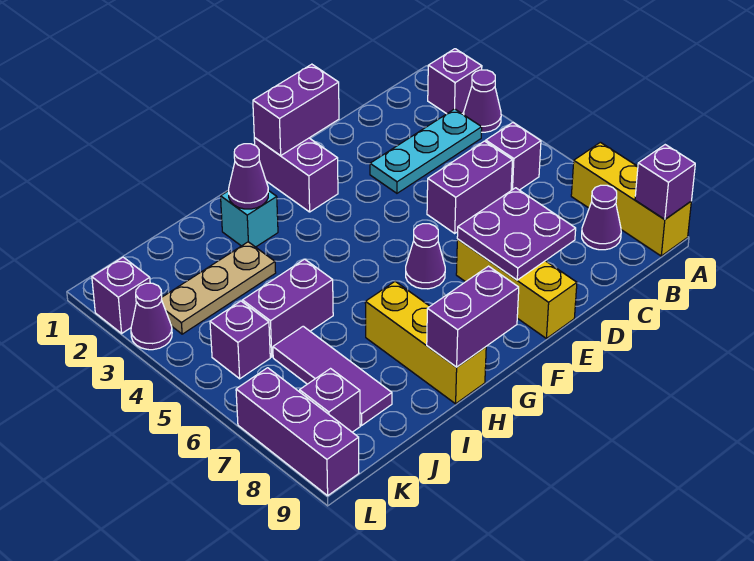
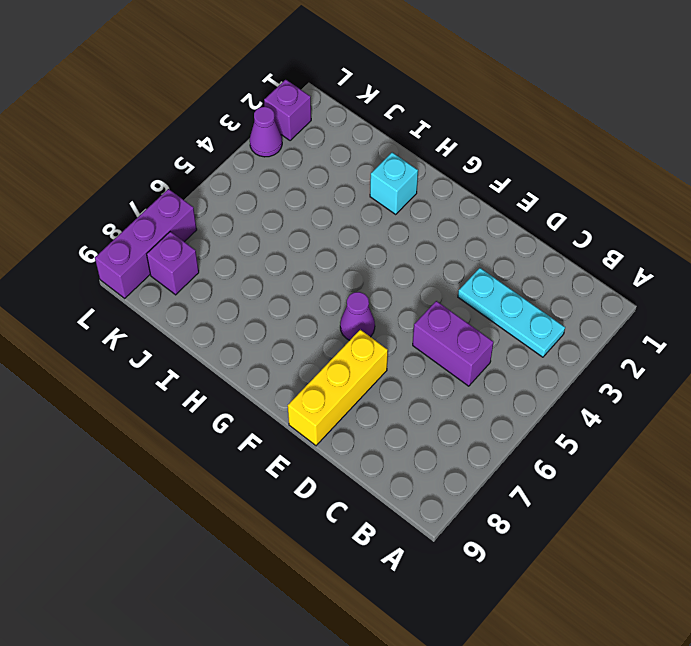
none -> purple 1x1 brick [428,49,482,114]
none -> purple 1x1 cone [464,70,501,132]
none -> yellow 1x3 brick [571,142,691,256]

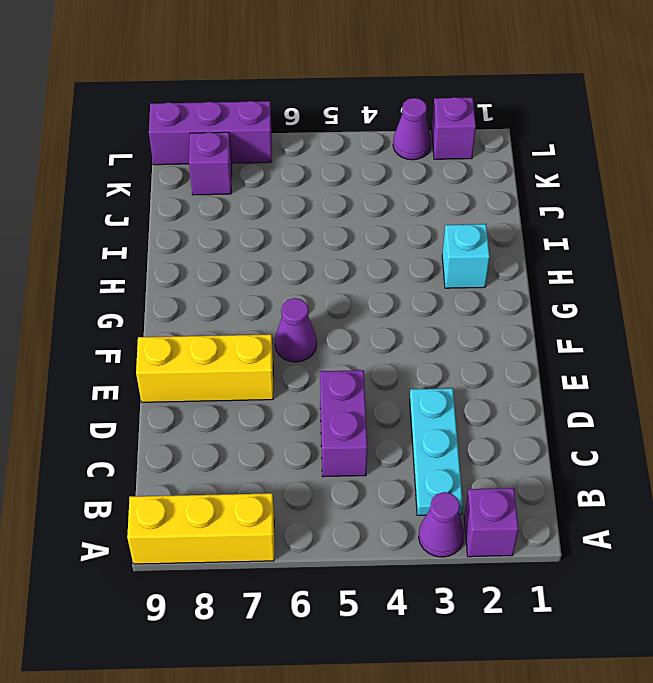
none -> purple 1x1 brick [486,123,541,190]
none -> purple 1x1 cone [582,185,621,250]
none -> purple 1x2 brick [254,138,338,212]

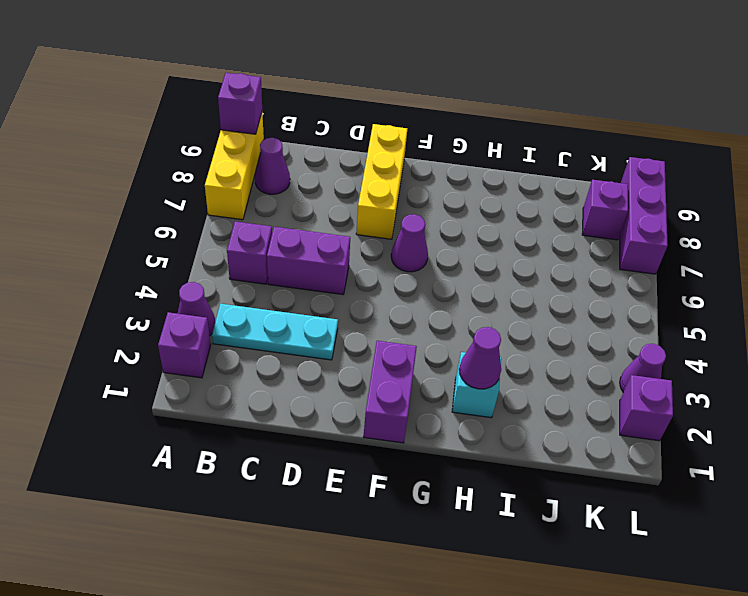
none -> yellow 1x3 brick [365,282,486,404]
none -> tan 1x3 plate [162,242,276,334]
none -> purple 1x2 brick [243,259,333,357]

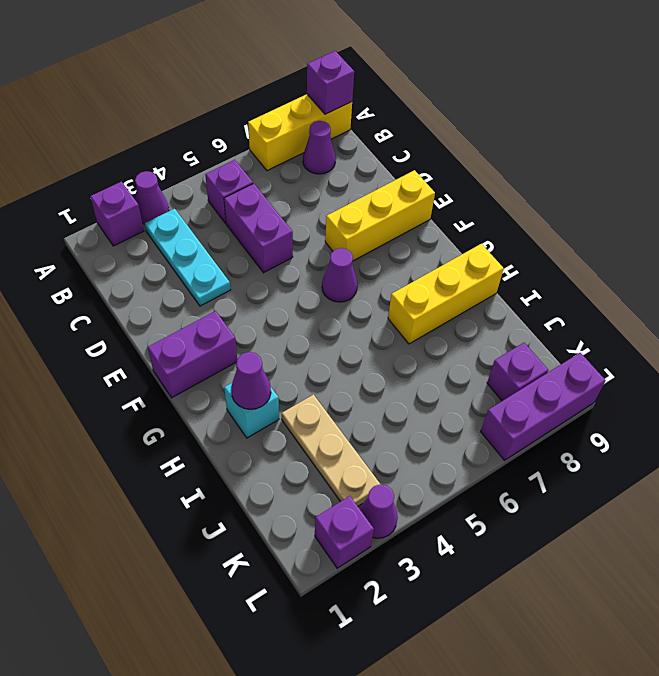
none -> purple 1x2 brick [243,259,333,357]
none -> purple 1x3 tile [273,326,392,425]
none -> purple 1x1 brick [210,301,270,379]

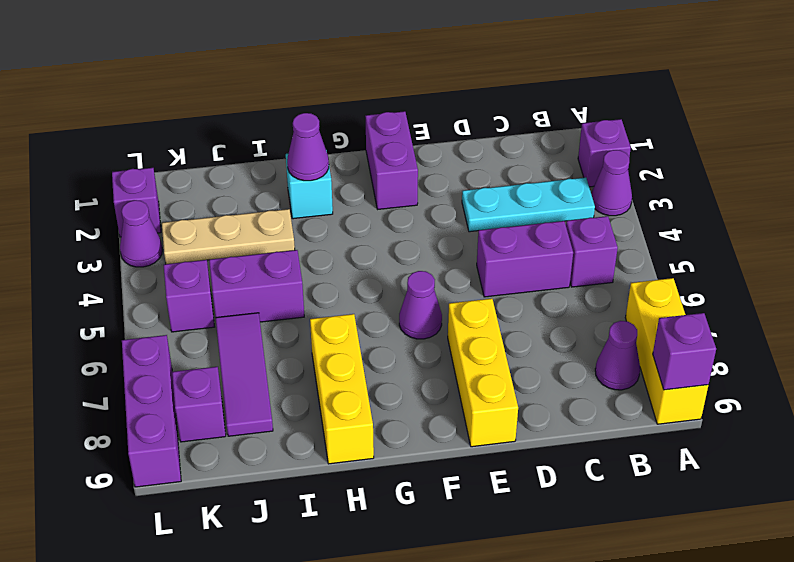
none -> purple 2x2 plate [457,188,576,280]
none -> purple 1x2 brick [253,64,339,156]
none -> purple 1x2 brick [427,266,519,367]

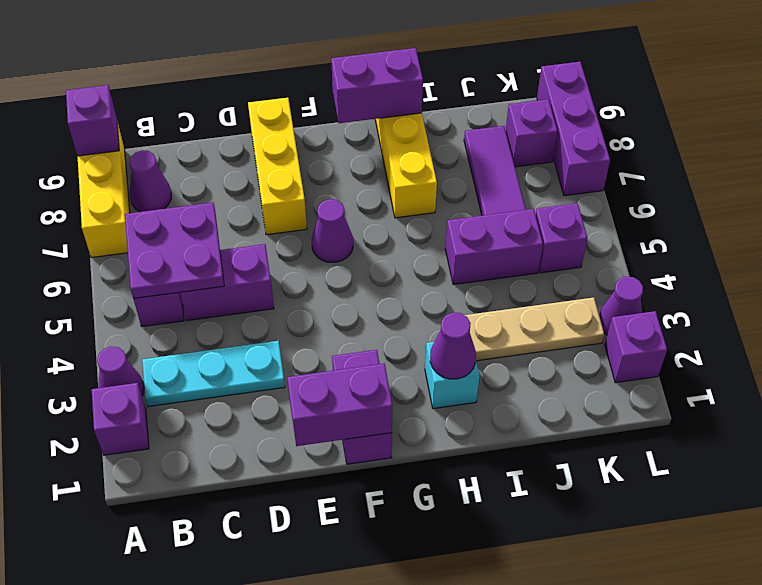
purple 2x2 plate [125,202,224,298] -> purple 2x2 plate moved to [457,188,576,280]

